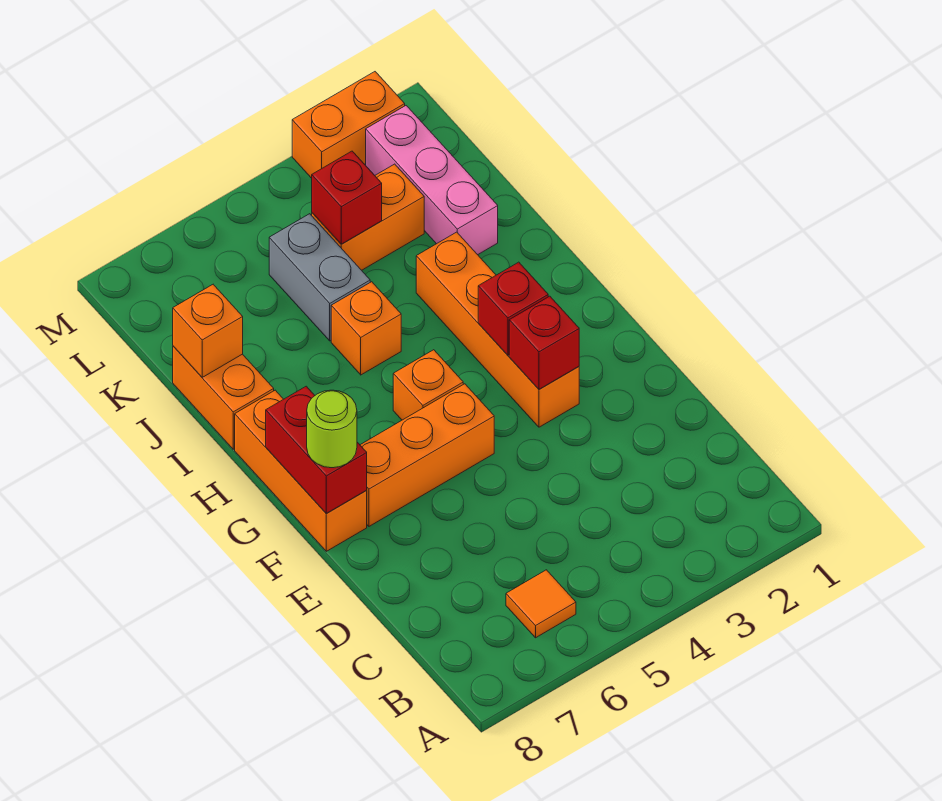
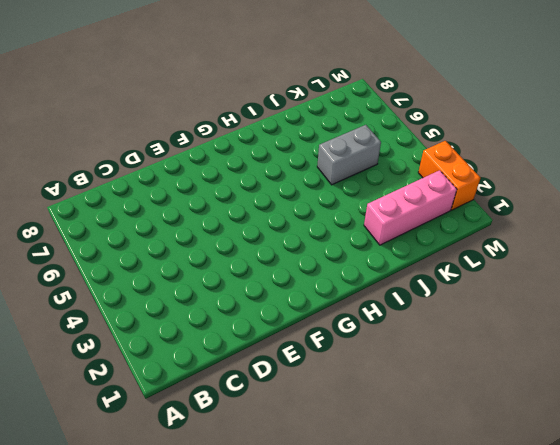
none -> orange 1x1 tile [506,570,576,638]
none -> orange 1x4 brick [416,232,579,427]
none -> orange 1x3 brick [360,384,494,526]

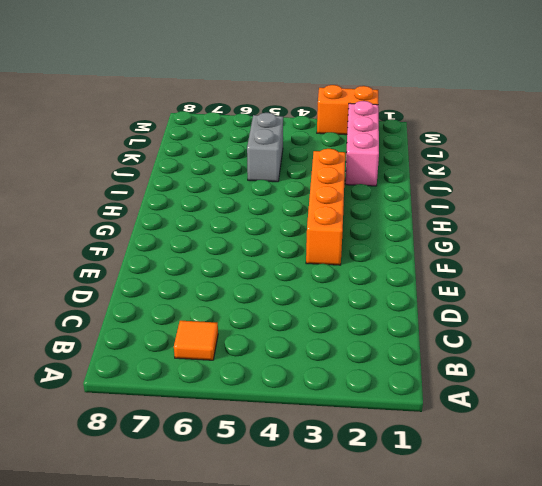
none -> orange 1x3 brick [360,384,494,526]
none -> orange 1x3 brick [235,390,367,551]
none -> orange 1x1 brick [393,350,463,420]

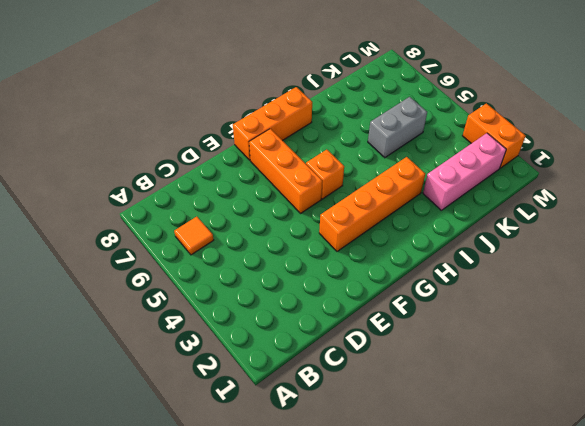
none -> orange 1x1 brick [331,282,401,375]
none -> orange 1x2 brick [173,346,274,449]
none -> orange 1x2 brick [312,164,424,270]

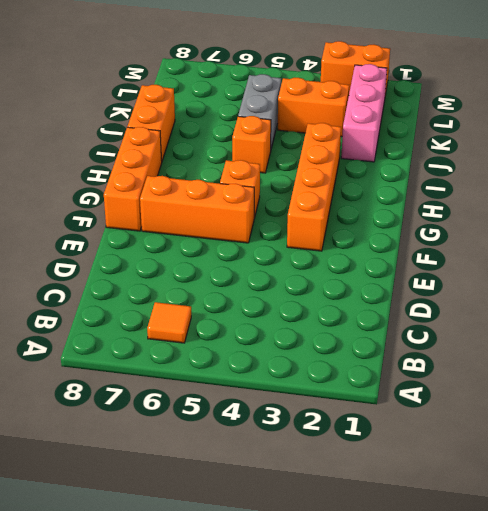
none -> red 1x1 brick [509,296,579,389]
none -> red 1x2 brick [266,386,367,513]
none -> red 1x1 brick [478,262,548,355]

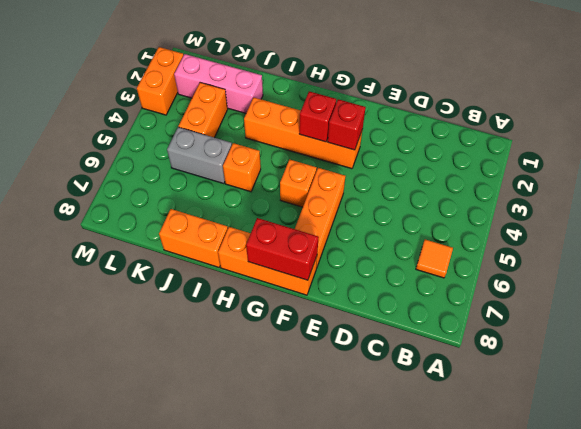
none -> orange 1x1 brick [173,285,243,377]
none -> red 1x1 brick [312,151,382,244]
none -> lime 1x1 round brick [307,390,357,468]

